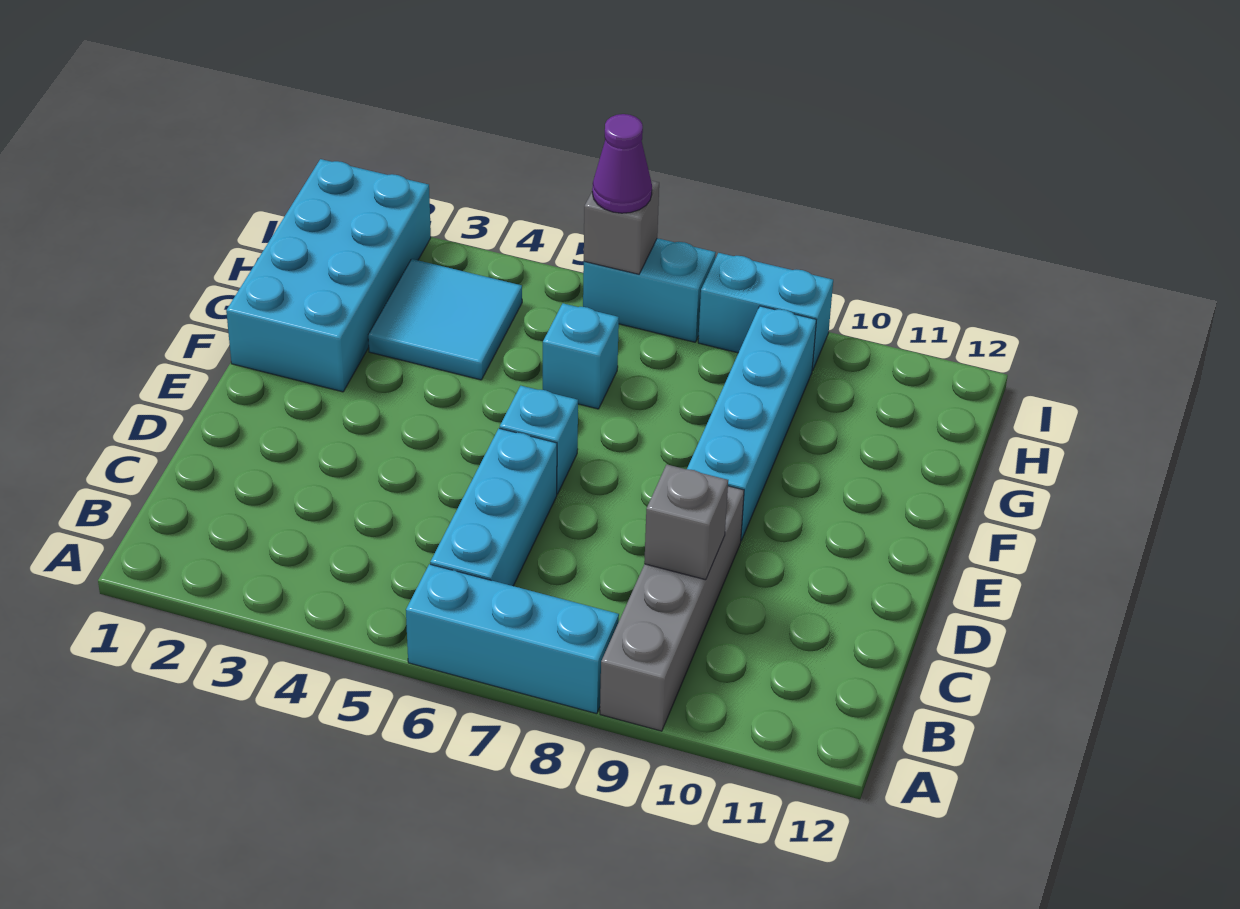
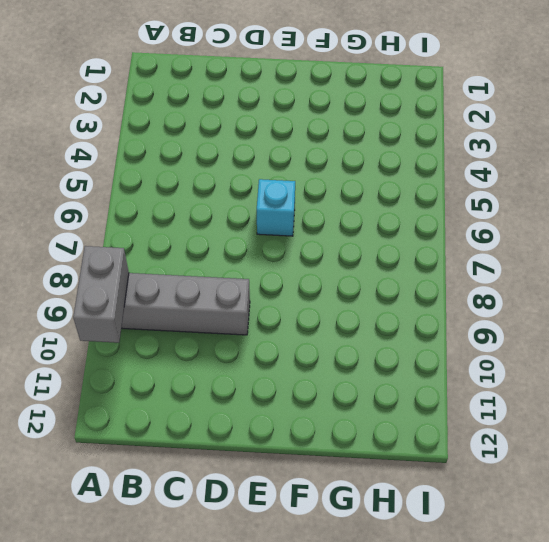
grey 1x2 brick [73,246,129,343] -> none
none -> cyan 1x3 brick [406,564,619,714]
none -> cyan 1x3 brick [430,428,557,586]
none -> cyan 1x4 brick [687,306,816,541]

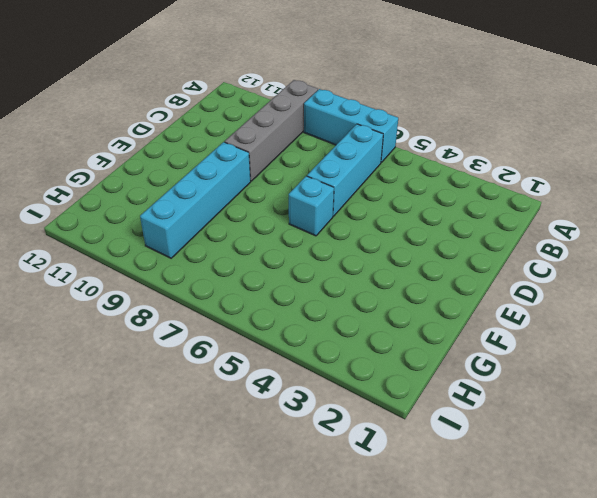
none -> cyan 2x4 brick [226,159,431,392]
none -> cyan 2x2 tile [368,259,522,380]
none -> cyan 1x1 brick [543,303,619,409]

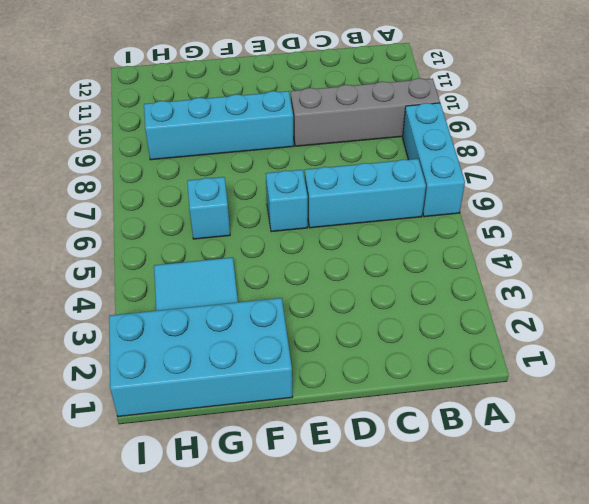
none -> cyan 1x2 brick [583,238,716,342]
none -> cyan 1x2 brick [698,253,833,371]
none -> grey 1x1 brick [644,465,728,580]

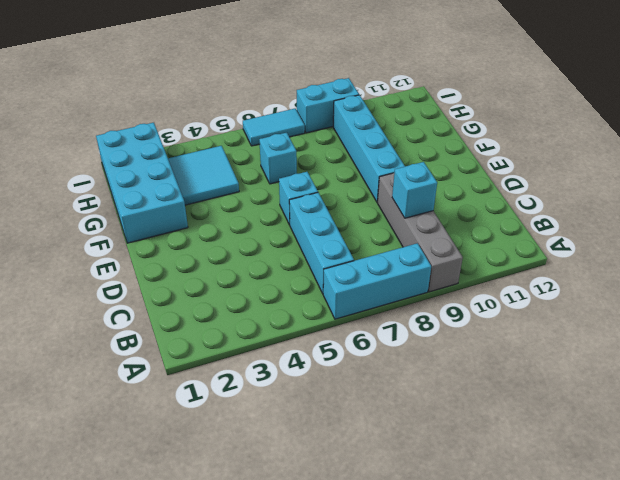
cyan 1x1 brick [392,162,437,218] -> grey 1x1 brick [644,465,728,580]
cyan 1x2 tile [243,109,305,146] -> cyan 1x2 brick [583,238,716,342]
none -> grey 1x1 brick [584,181,659,274]
none -> purple 1x1 cone [592,114,652,213]

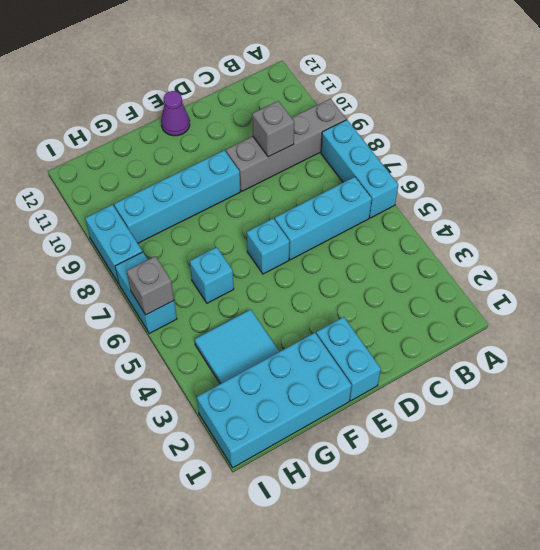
cyan 1x2 brick [316,317,381,401] -> none
purple 1x1 cone [161,91,190,136] -> purple 1x1 cone moved to [592,114,652,213]

